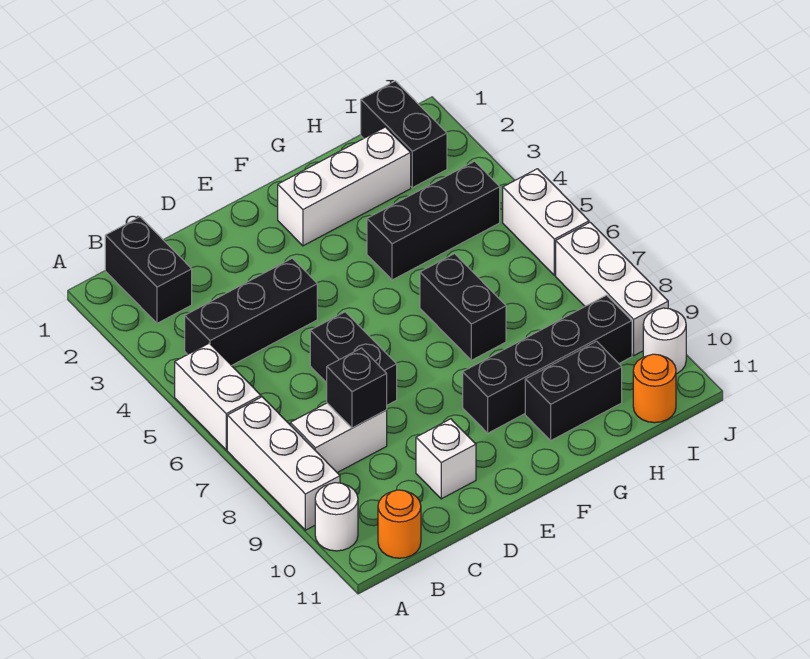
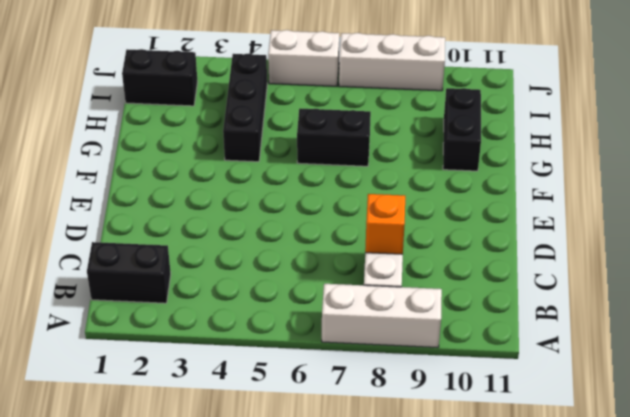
orange 1x1 brick [365,194,405,254] -> black 1x1 brick [327,348,387,428]
none -> white 1x2 brick [175,343,261,450]
none -> white 1x1 round brick [315,483,358,551]
none -> black 1x3 brick [185,258,317,366]

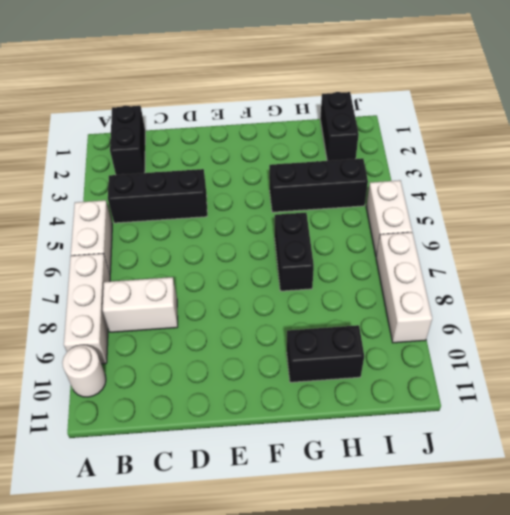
none -> orange 1x1 round brick [378,490,421,558]
none -> black 1x2 brick [310,312,397,405]
none -> white 1x1 brick [416,419,476,499]

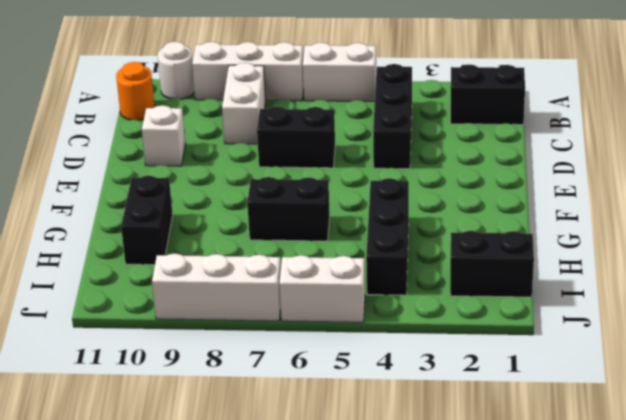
none -> white 1x3 brick [278,127,411,246]
none -> black 1x4 brick [463,295,632,433]
none -> orange 1x1 round brick [633,354,676,423]

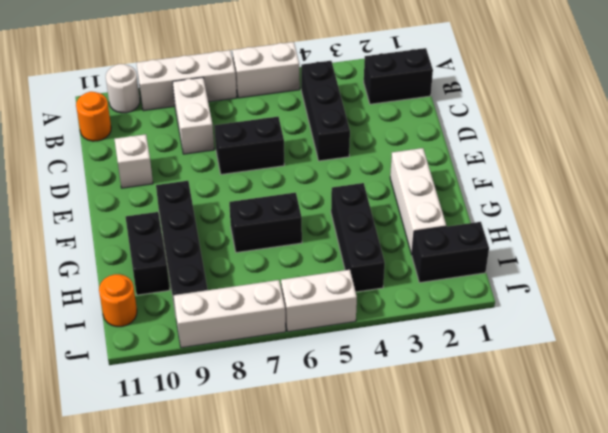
none -> white 1x1 round brick [643,308,686,374]
none -> black 1x1 brick [327,348,387,428]

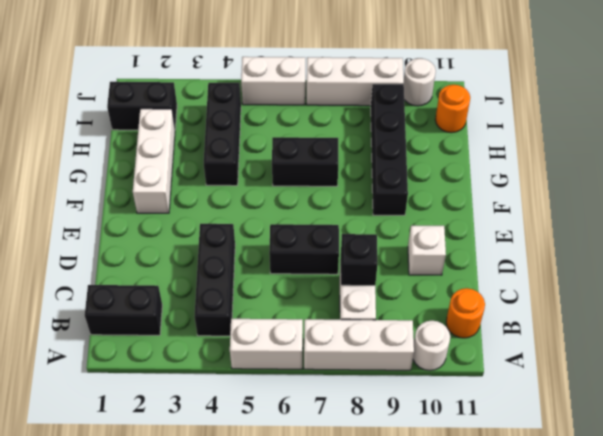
none -> black 1x2 brick [525,341,622,440]

